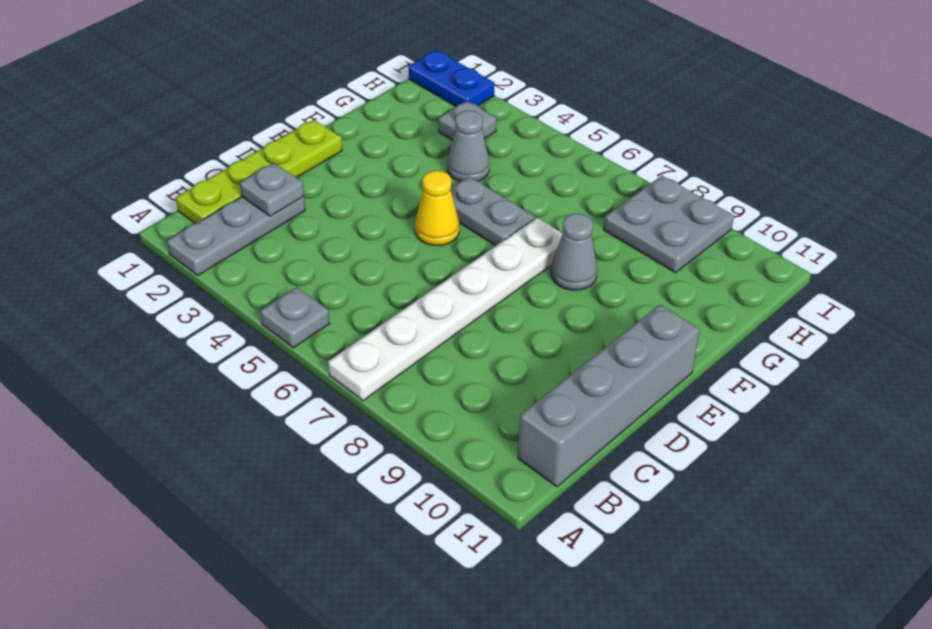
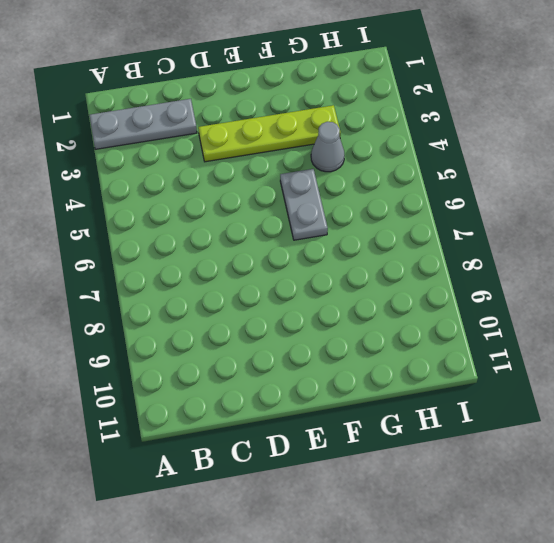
lime 1x4 plate [198,105,341,162] -> lime 1x4 plate moved to [176,120,342,224]
none -> grey 1x1 plate [260,287,330,348]
none -> white 1x6 plate [328,218,563,401]
none -> grey 1x4 brick [518,305,700,487]

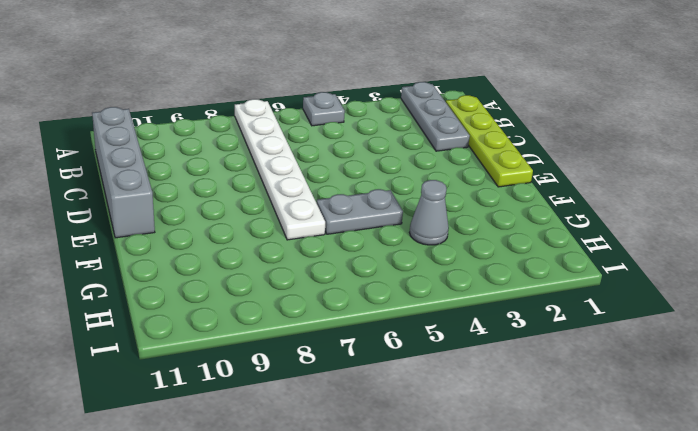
none -> yellow 1x1 cone [415,171,459,245]
none -> grey 1x1 cone [551,214,597,290]
none -> grey 1x1 plate [438,101,497,140]

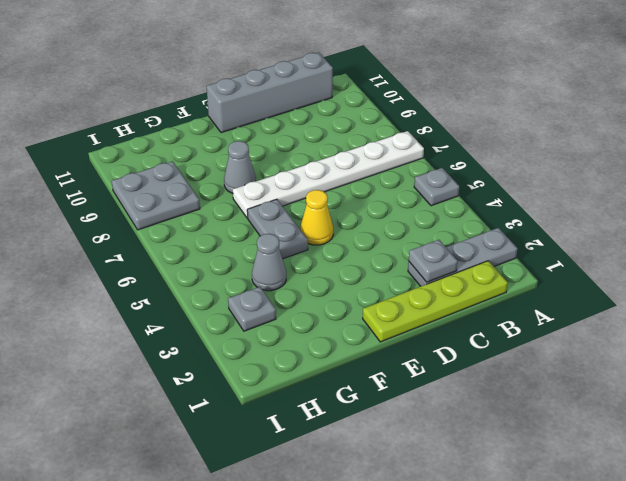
none -> blue 1x2 plate [408,50,495,106]

